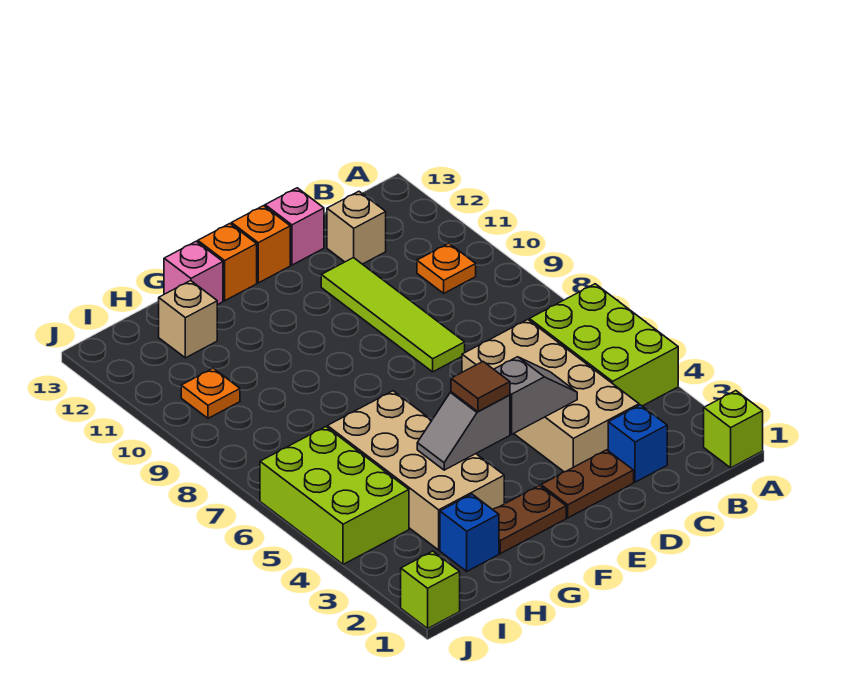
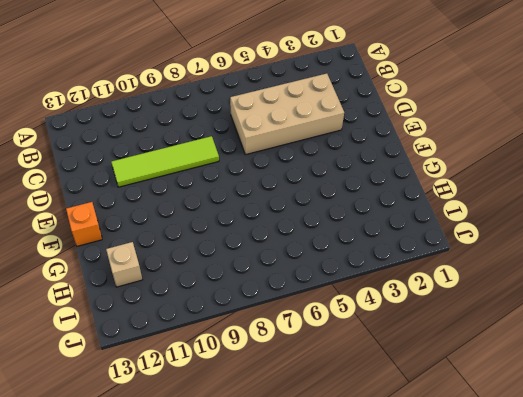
none -> lime 1x1 brick [704,391,763,468]
none -> lime 2x3 brick [529,284,678,406]
none -> orange 1x1 plate [417,243,476,293]

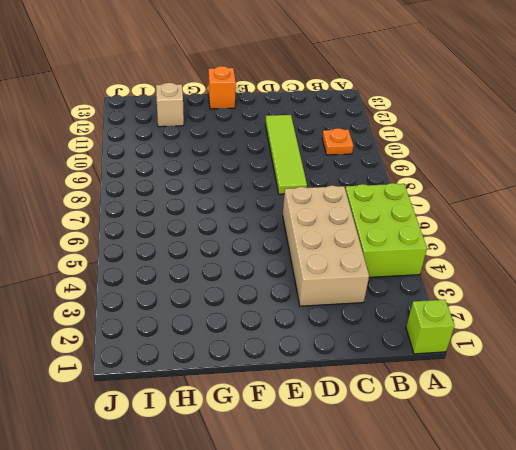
none -> blue 1x1 brick [608,405,667,482]
none -> tan 1x1 brick [327,191,386,264]
none -> brown 1x2 plate [541,450,634,518]

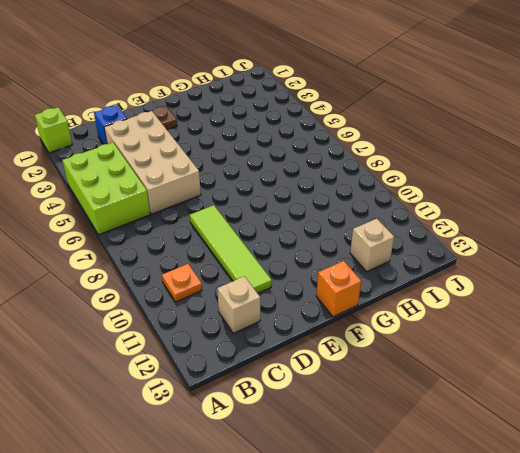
none -> pink 1x1 brick [265,188,324,265]
none -> orange 1x1 brick [231,206,290,283]
none -> brown 1x2 plate [493,486,566,554]

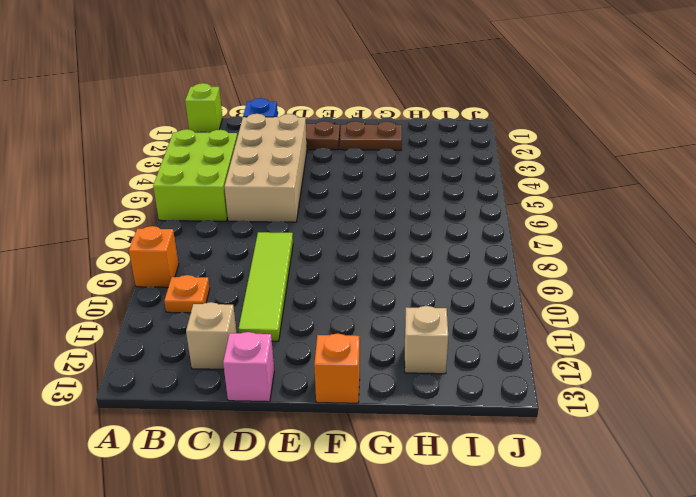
orange 1x1 brick [129,226,179,287] -> orange 1x1 brick moved to [231,206,290,283]
none -> tan 2x4 brick [327,391,504,550]
none -> pink 1x1 brick [164,241,223,305]
none -> blue 1x1 brick [440,494,499,571]

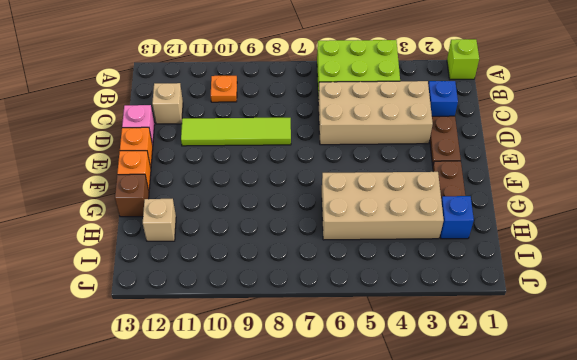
brown 1x1 brick [115,174,149,217] -> pink 1x1 brick [164,241,223,305]
none -> lime 2x3 brick [260,427,409,564]
none -> orange 1x1 plate [181,368,240,418]
none -> lime 1x1 brick [401,551,460,628]

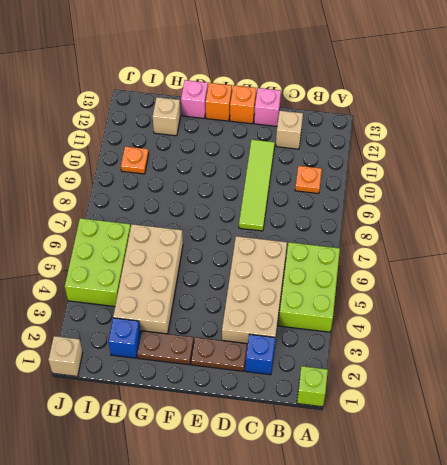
tan 1x1 brick [48,336,83,376] -> lime 1x1 brick [401,551,460,628]
none -> grey 1x2 slope [494,357,577,434]
none -> grey 1x2 slope [417,392,510,470]
none -> brown 1x1 tile [451,362,510,412]

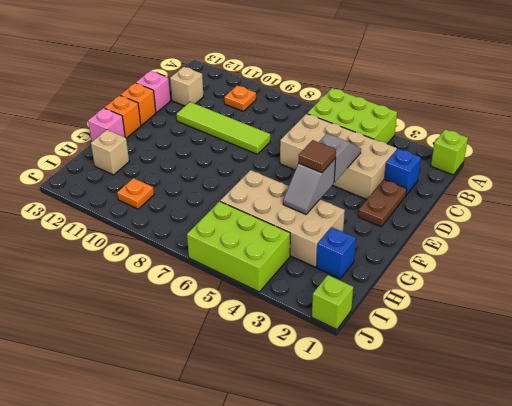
none -> brown 1x2 plate [493,486,566,554]

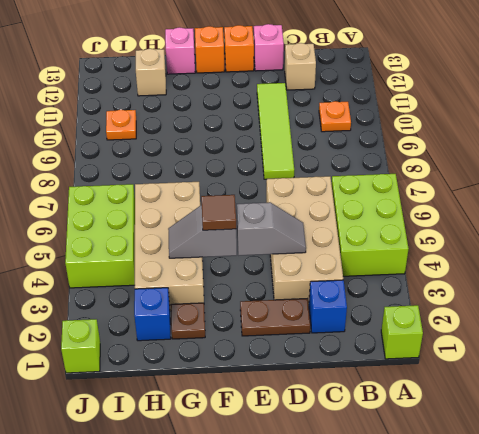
brown 1x1 plate [171,303,205,339] -> brown 1x2 plate [493,486,566,554]

